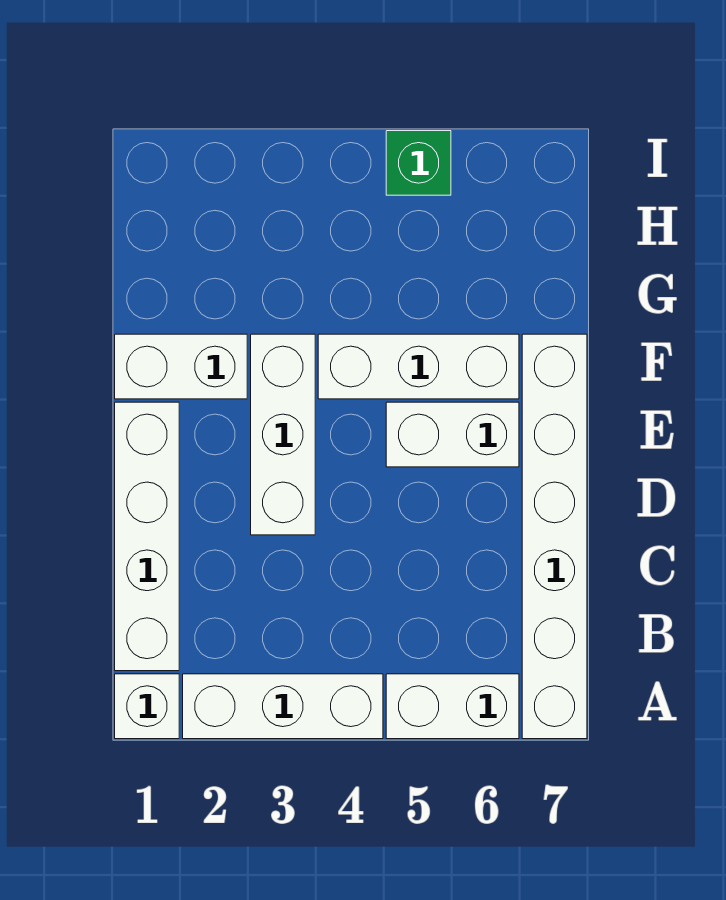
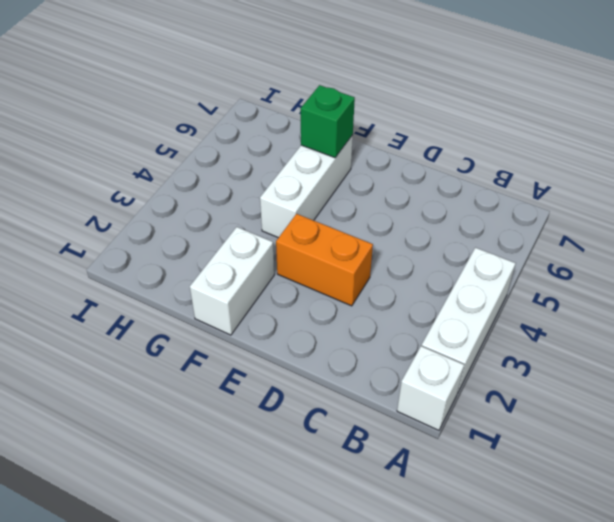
orange 1x2 brick [276,214,373,306] -> white 1x3 brick [251,334,315,535]
green 1x1 brick [301,85,355,158] -> green 1x1 brick moved to [386,131,451,195]
none -> white 1x2 brick [386,674,519,739]
none -> white 1x6 brick [522,334,587,739]

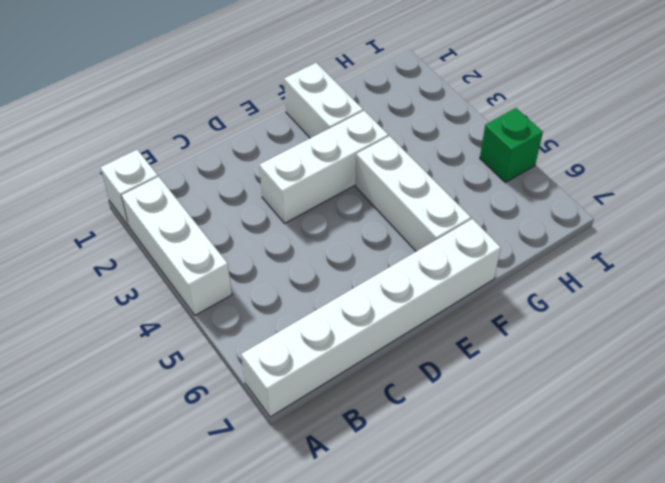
none -> white 1x2 brick [386,674,519,739]
none -> white 1x4 brick [115,402,179,671]

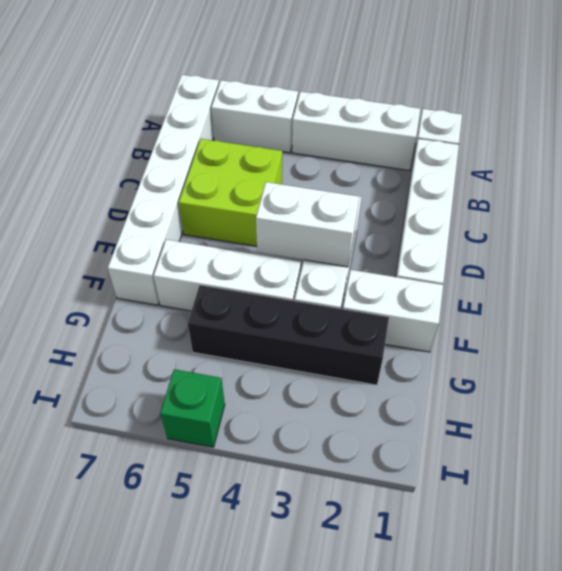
lime 2x2 brick [179,139,282,246] -> none
white 1x2 brick [256,182,359,267] -> white 1x2 brick moved to [386,402,519,467]
black 1x4 brick [188,285,389,385] -> none

